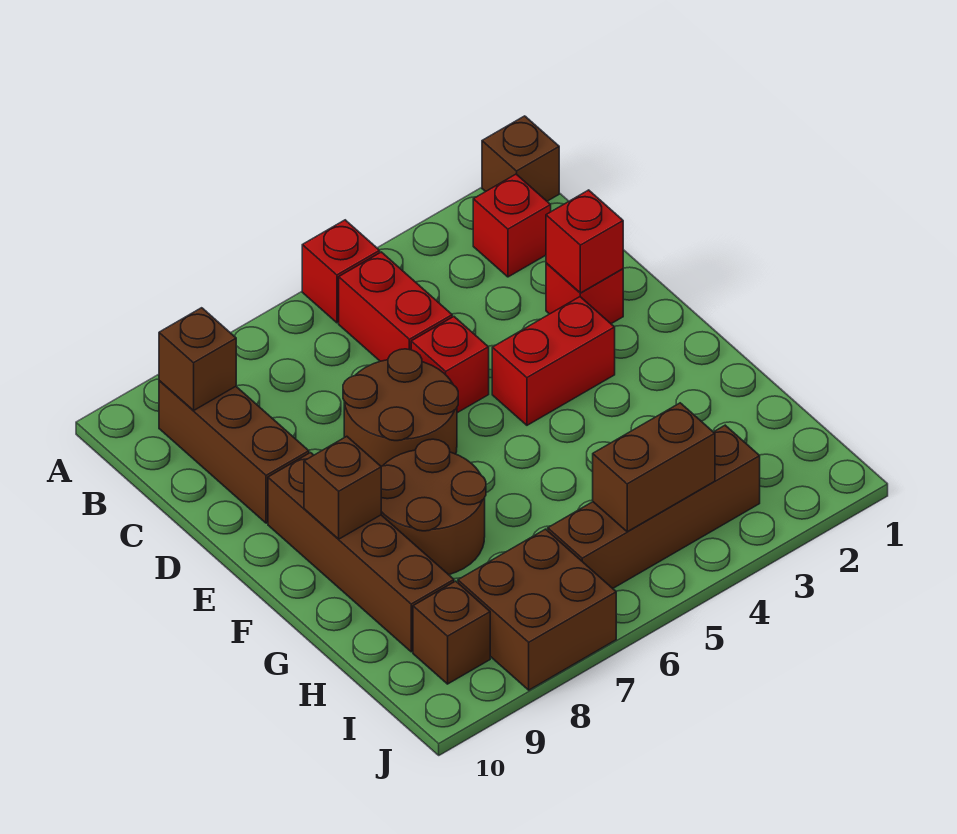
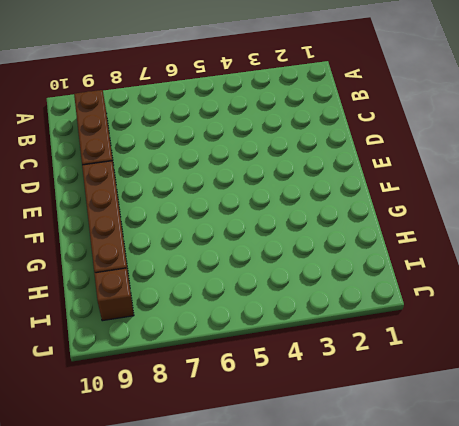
none -> brown 1x1 brick [482,116,559,201]
none -> red 1x1 brick [302,220,380,323]
none -> red 1x1 brick [473,174,551,277]

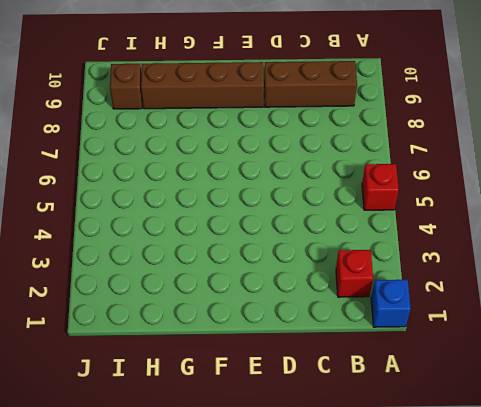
blue 1x1 brick [371,280,411,327] -> brown 1x1 brick [482,116,559,201]
none -> red 1x2 brick [339,252,452,361]
none -> red 1x1 brick [546,263,623,324]
none -> red 1x1 brick [411,317,489,413]

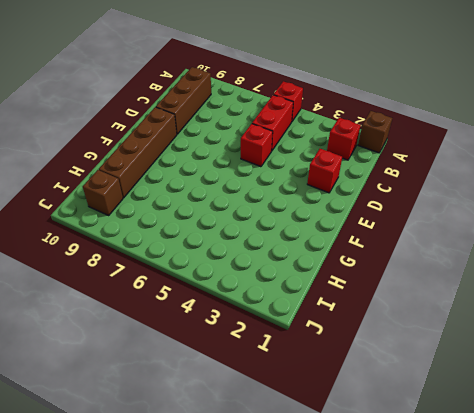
none -> brown 2x2 round brick [343,349,458,466]
none -> red 1x2 brick [492,297,615,425]
none -> brown 2x2 round brick [381,439,486,575]

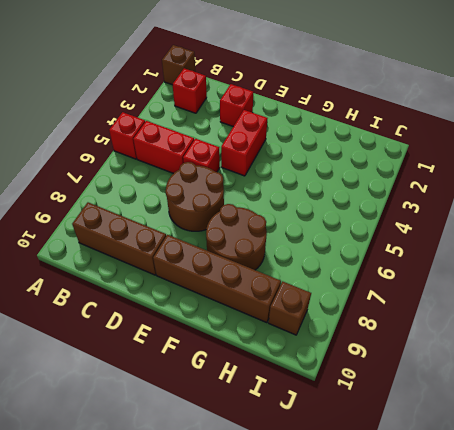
none -> brown 1x4 brick [548,425,760,588]
none -> brown 2x2 brick [458,529,616,690]
none -> brown 1x1 brick [159,308,236,410]

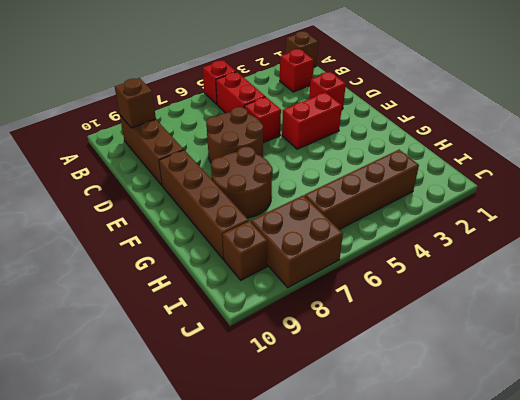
none -> red 1x1 brick [546,190,623,293]
none -> brown 1x1 brick [304,436,381,539]
none -> brown 1x2 brick [593,403,715,532]

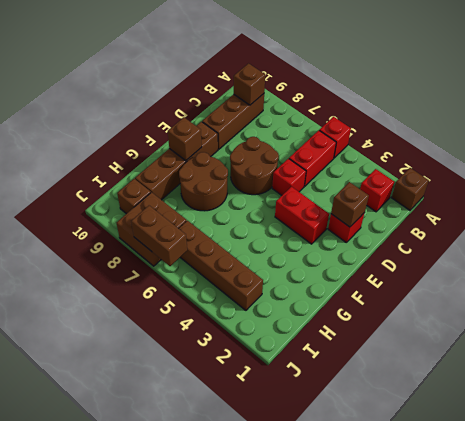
brown 1x1 brick [331,182,369,227] -> red 1x1 brick [546,190,623,293]
brown 1x2 brick [131,206,187,266] -> brown 1x2 brick moved to [593,403,715,532]

